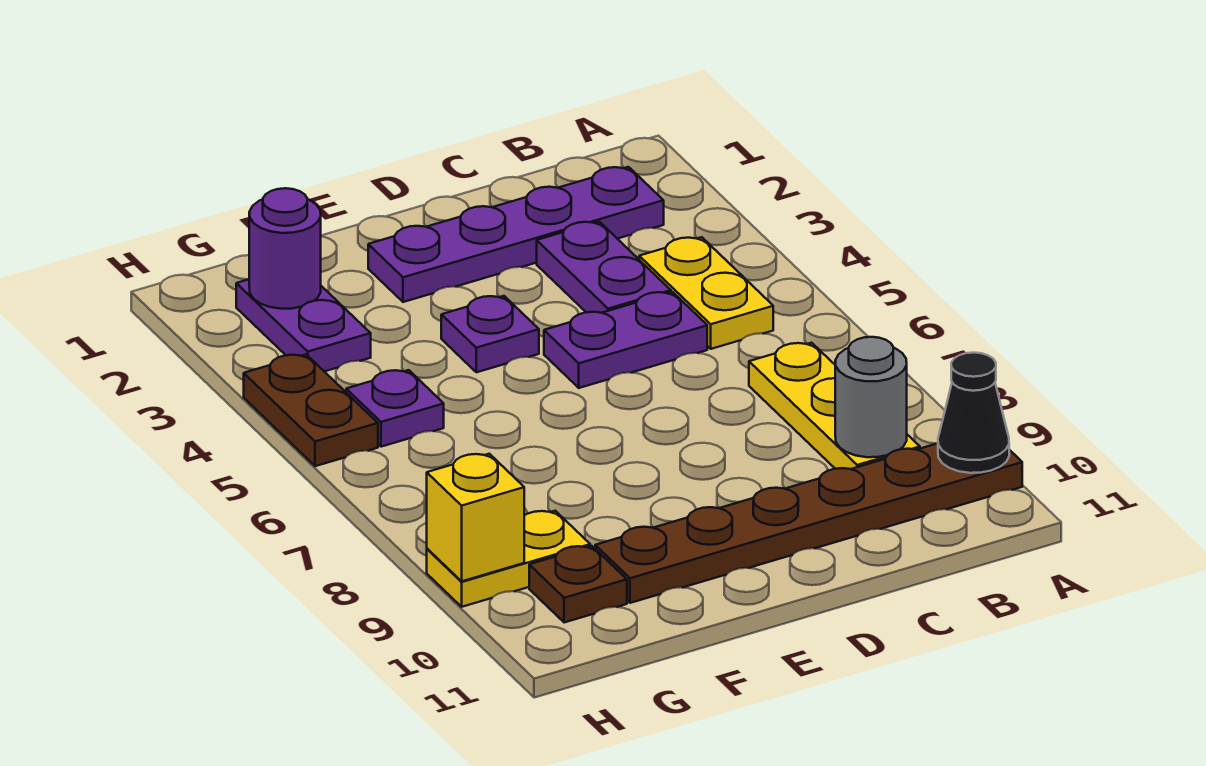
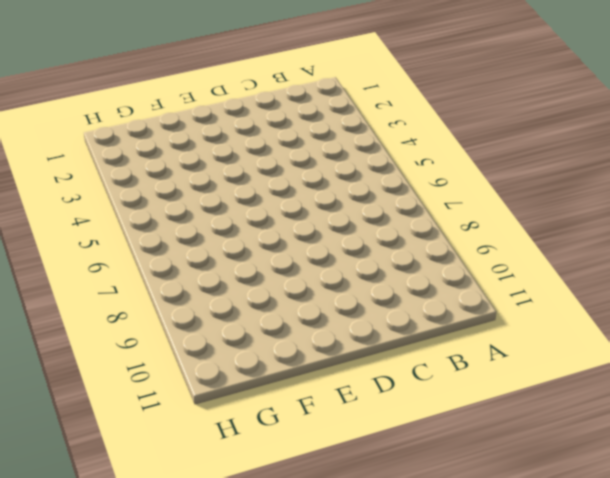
none -> brown 1x6 plate [595,443,1022,603]
none -> purple 1x4 plate [368,167,664,302]
none -> yellow 1x2 plate [639,237,773,349]

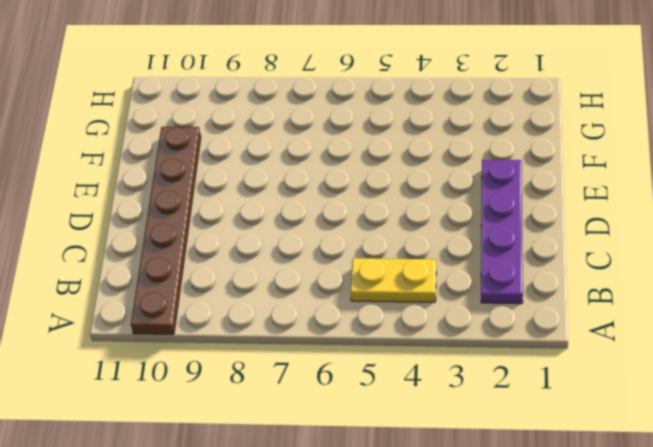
none -> yellow 1x3 plate [749,343,920,469]
none -> purple 1x2 plate [537,222,671,313]
none -> purple 1x2 plate [544,292,707,388]

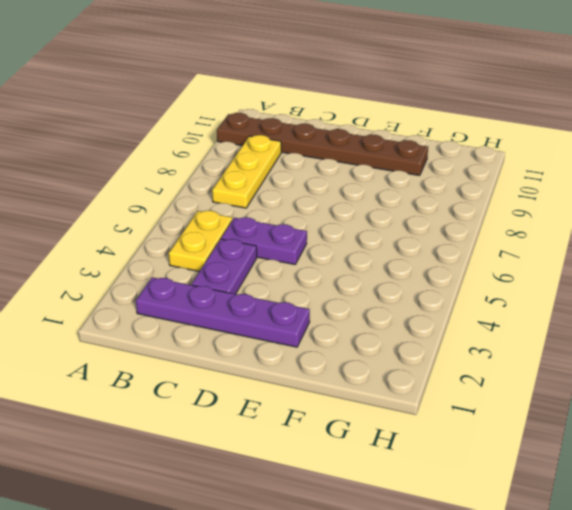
none -> purple 1x1 plate [441,296,539,372]
none -> purple 1x2 plate [236,279,371,371]
none -> purple 1x1 plate [346,370,444,447]

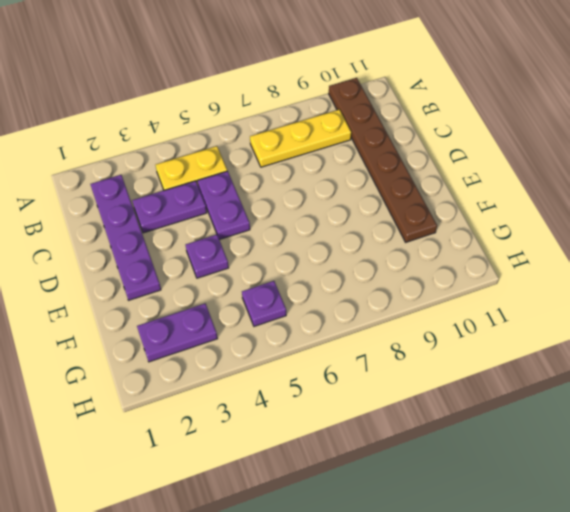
none -> yellow 1x2 plate [427,511,590,607]
none -> brown 1x1 plate [529,546,627,623]
none -> brown 1x2 plate [244,354,378,466]

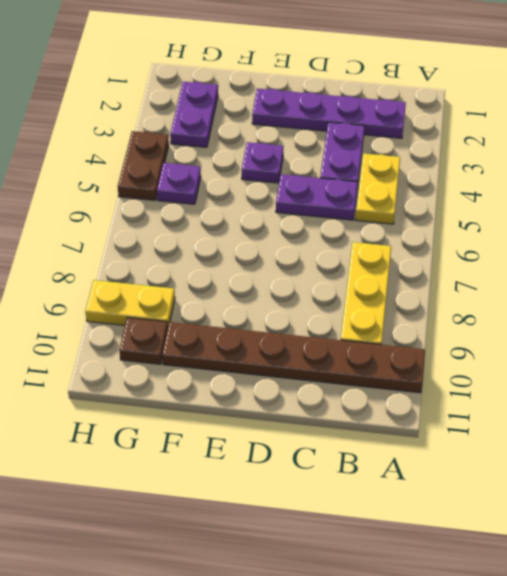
none -> black 1x1 cone [938,353,1009,473]
none -> grey 1x1 round brick [835,337,907,457]
none -> purple 1x1 round brick [249,188,321,309]

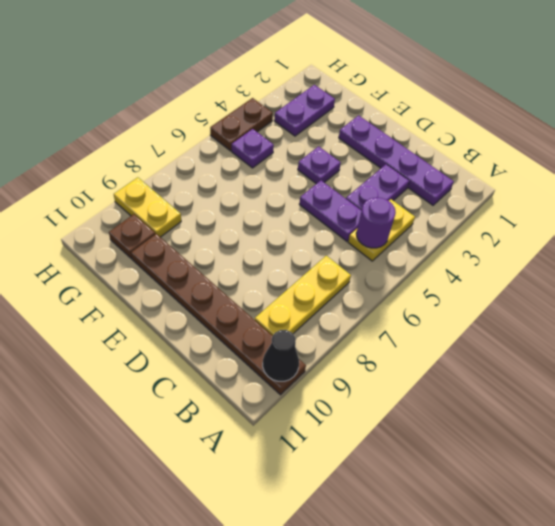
purple 1x1 round brick [356,198,396,248] -> purple 1x1 round brick moved to [249,188,321,309]
none -> grey 1x1 round brick [835,337,907,457]
none -> yellow 1x1 brick [427,454,524,581]

